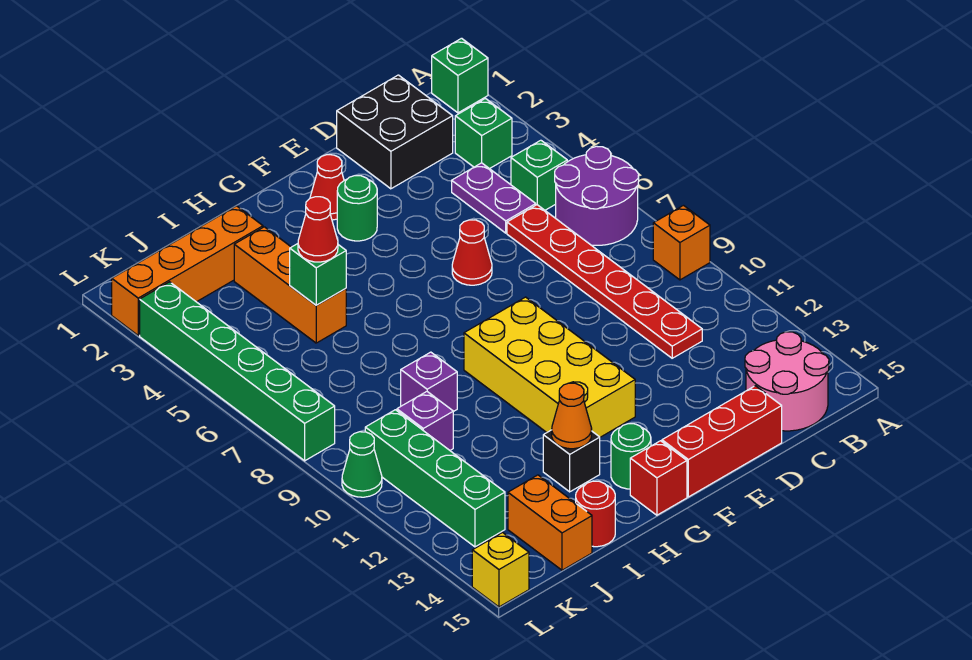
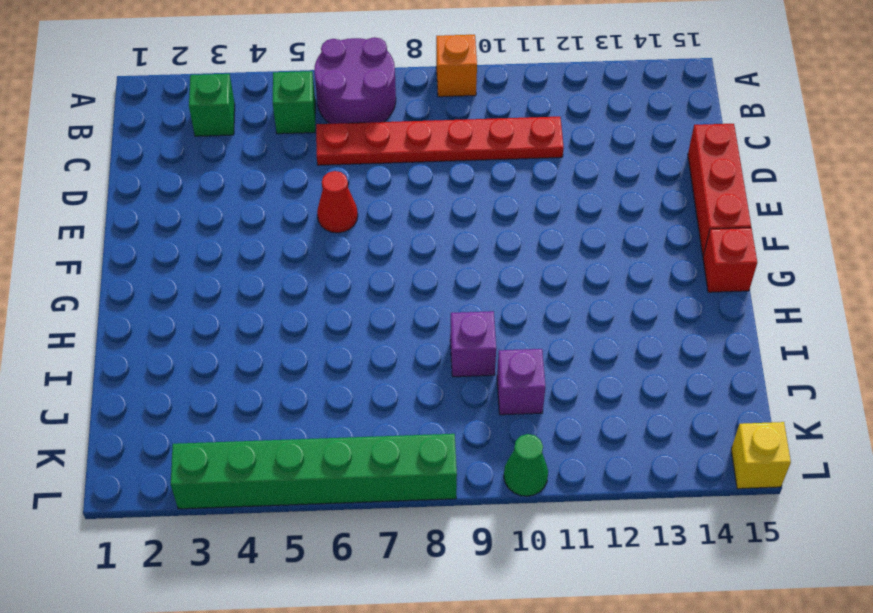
none -> green 1x1 brick [432,38,488,113]
none -> pink 2x2 round brick [745,332,829,431]
none -> black 2x2 brick [337,75,453,189]
none -> purple 1x2 plate [452,163,536,233]

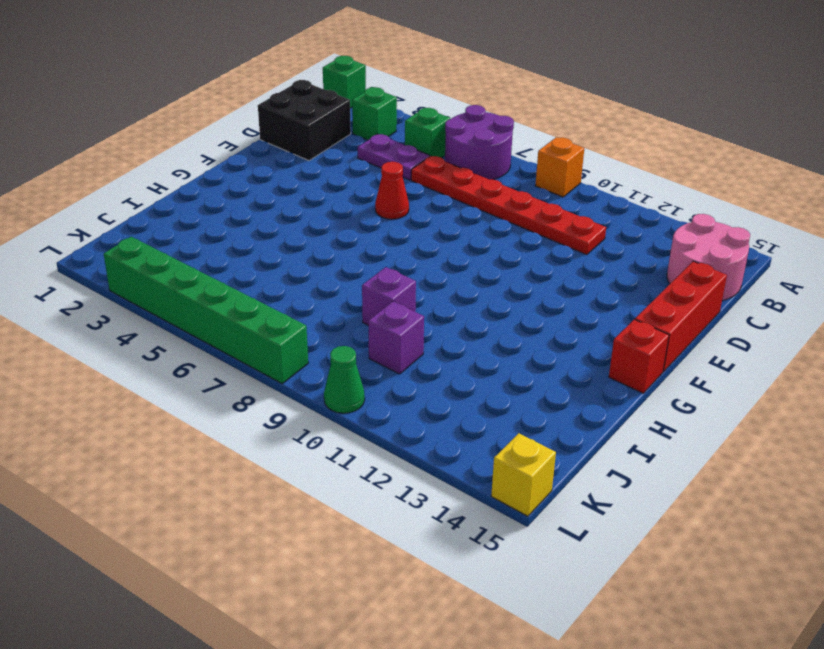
none -> red 1x1 cone [310,155,344,220]
none -> green 1x1 round brick [337,176,377,241]
none -> yellow 2x4 brick [464,297,635,437]
none -> green 1x1 round brick [611,424,651,489]

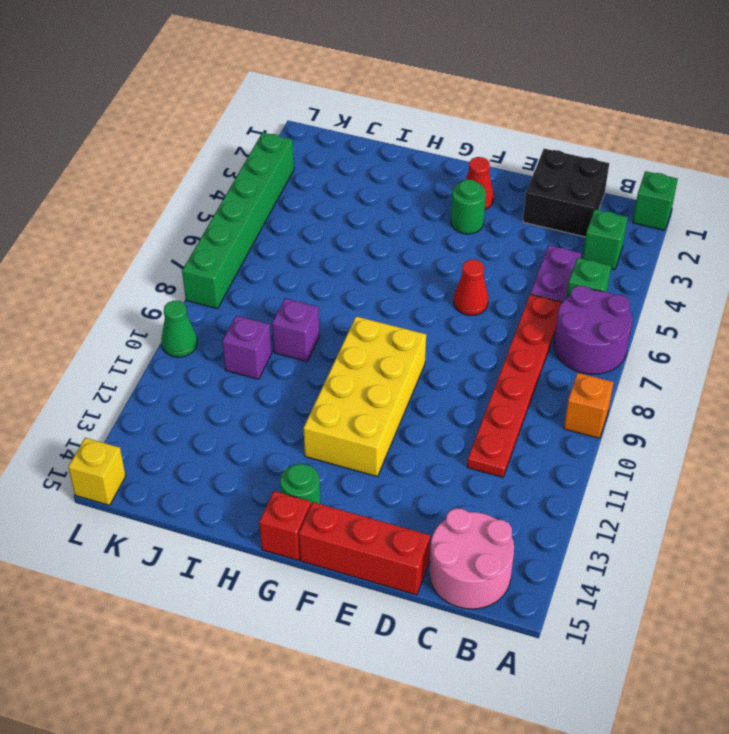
none -> black 1x1 brick [543,430,600,492]
none -> orange 1x4 brick [112,206,263,335]
none -> orange 1x3 brick [234,227,346,343]
none -> red 1x1 round brick [576,481,615,547]

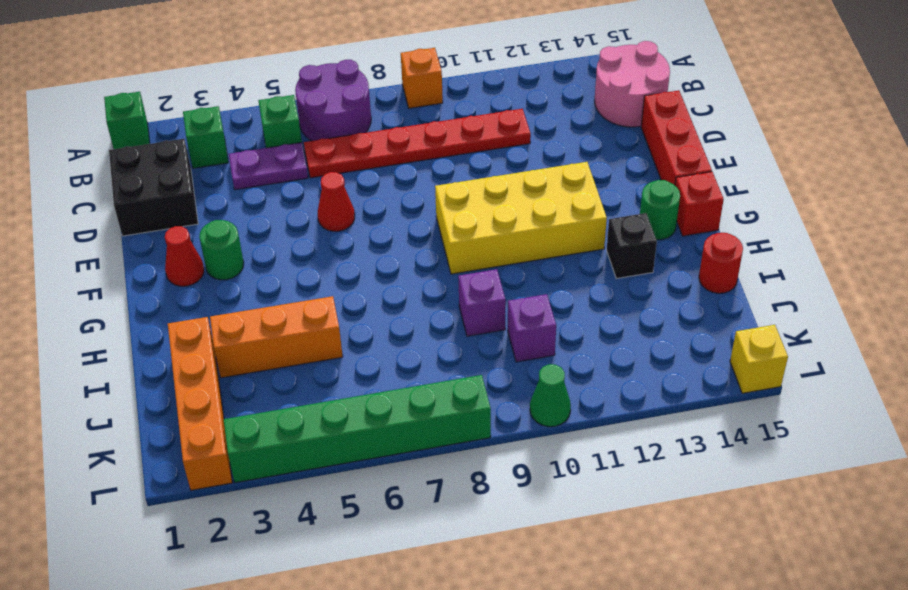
none -> orange 1x2 brick [508,475,592,570]
none -> green 1x4 brick [365,410,505,547]
none -> orange 1x1 cone [552,383,592,449]
none -> green 1x1 brick [290,244,346,305]

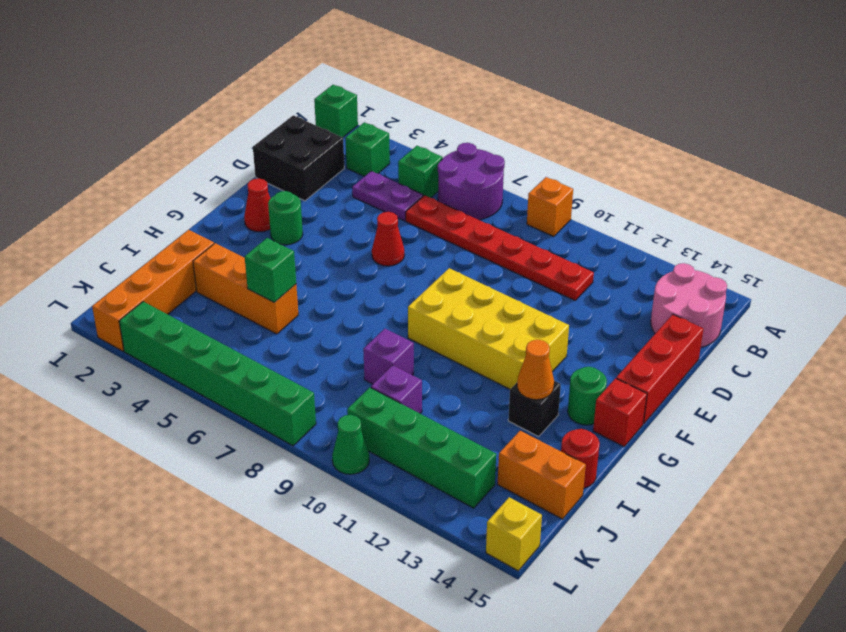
none -> red 1x1 cone [298,197,338,262]

